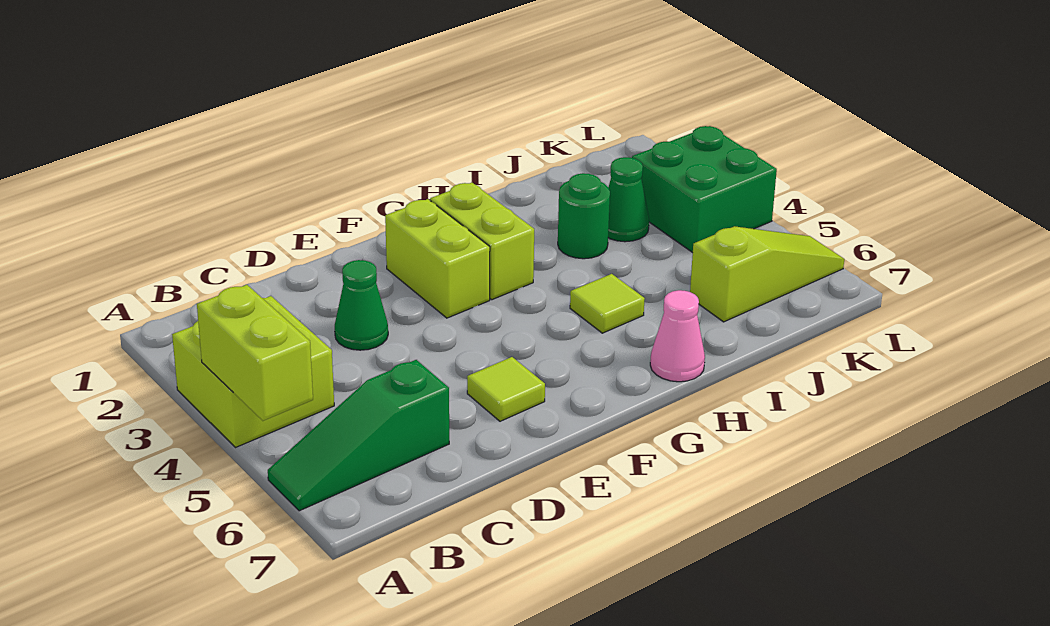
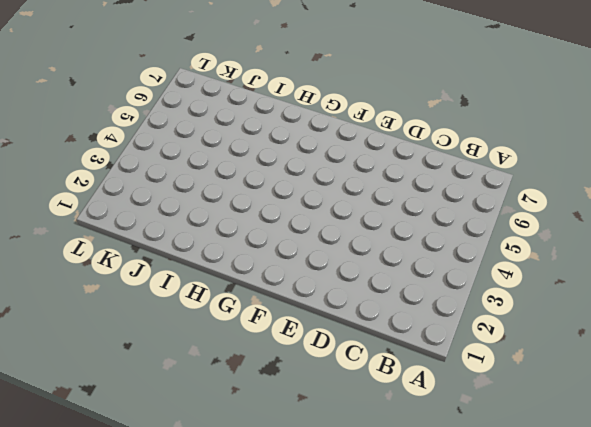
none -> lime 2x2 brick [172,296,334,448]
none -> green 1x3 slope [268,360,449,511]
none -> green 1x1 cone [335,260,388,350]

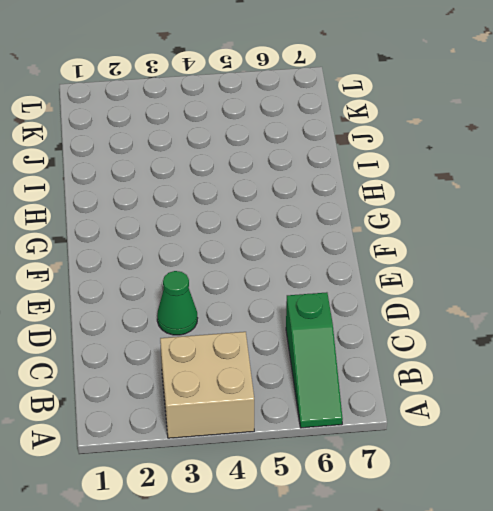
tan 2x2 brick [160,332,254,438] -> lime 2x2 brick [172,296,334,448]
none -> lime 1x1 tile [467,357,545,421]
none -> lime 1x2 brick [385,199,490,318]
none -> lime 1x2 brick [430,183,534,300]

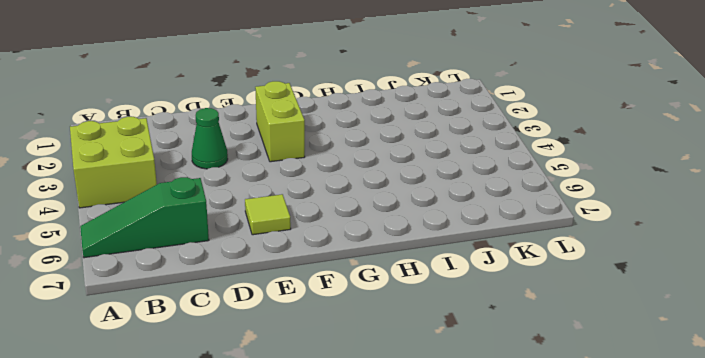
none -> lime 1x2 brick [430,183,534,300]
none -> lime 1x1 tile [570,274,645,333]
none -> pink 1x1 cone [650,290,705,382]

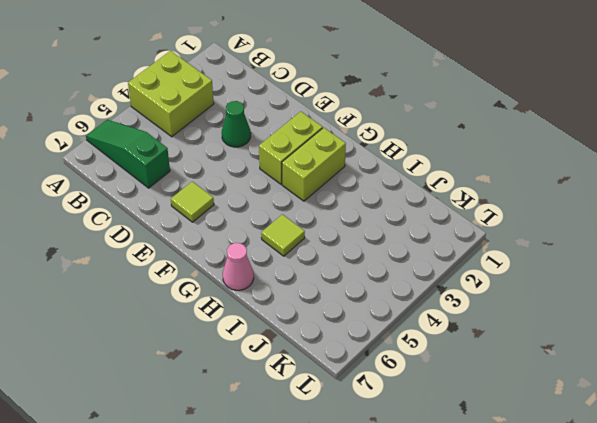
none -> green 1x1 round brick [558,173,610,259]
none -> green 1x1 cone [608,157,649,242]
none -> lime 1x3 slope [690,226,844,322]

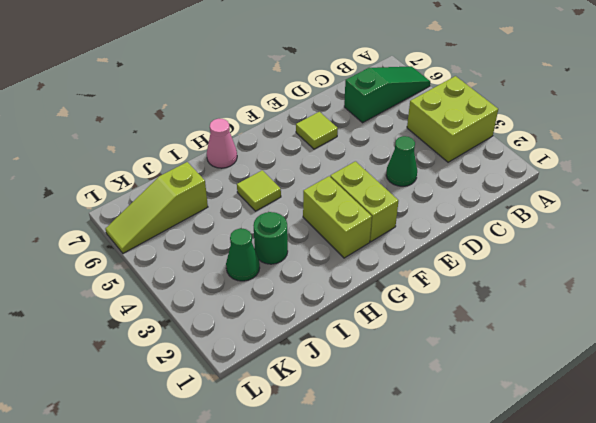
none -> green 2x2 brick [632,126,777,253]
none -> lime 1x2 brick [197,285,313,421]

